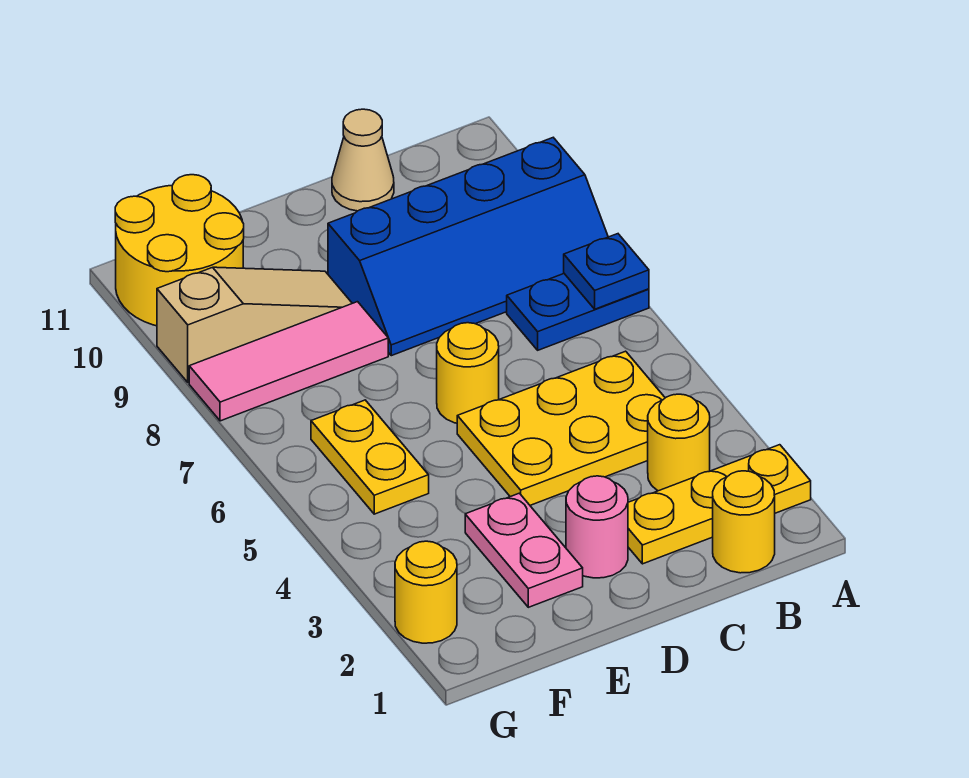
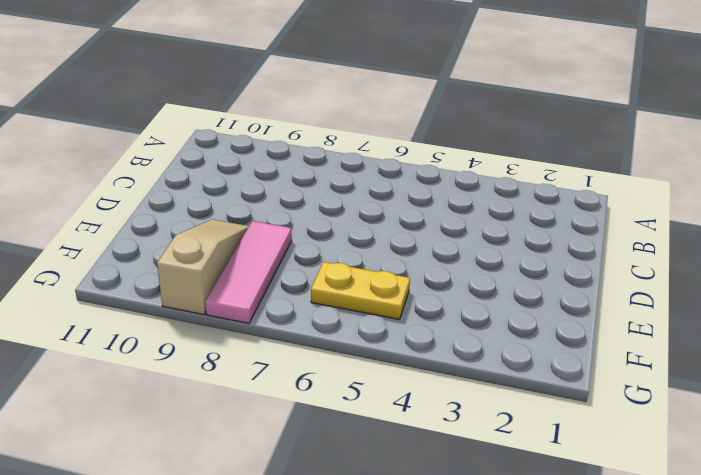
none -> yellow 1x3 plate [628,445,811,564]
none -> blue 1x2 plate [507,274,649,350]
none -> blue 2x4 slope [328,138,608,356]

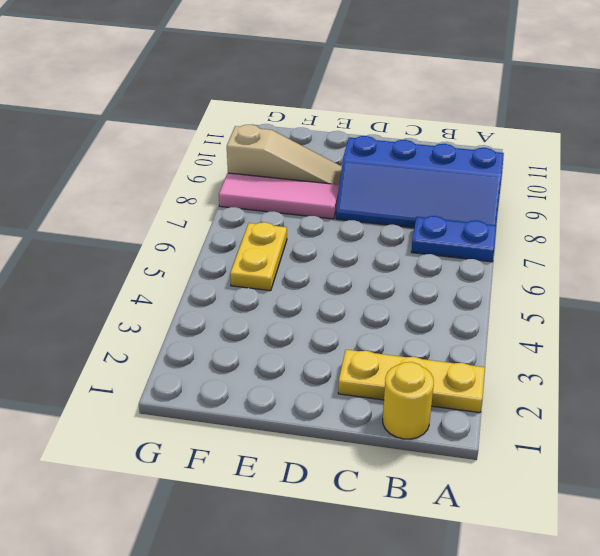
none -> yellow 1x1 round brick [648,394,710,491]
none -> yellow 2x3 plate [457,351,665,505]
none -> tan 1x1 cone [332,109,394,211]

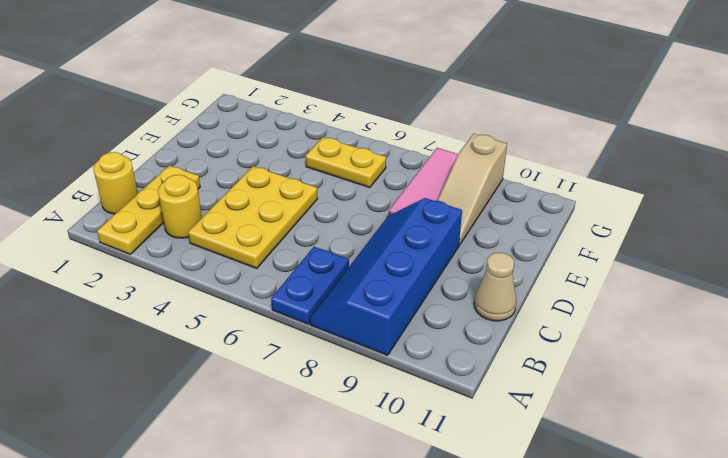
none -> pink 1x1 round brick [566,476,628,578]
none -> yellow 1x1 round brick [437,323,499,423]
none -> pink 1x2 plate [465,493,583,607]

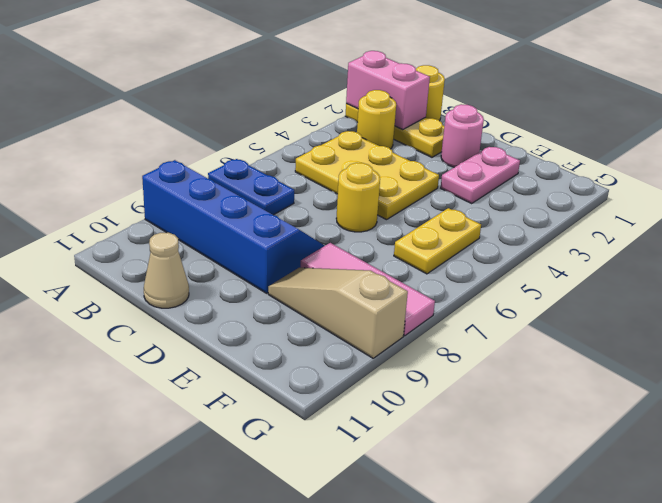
pink 1x2 brick [346,51,430,130] -> none
none -> yellow 2x2 round brick [115,175,244,326]
none -> yellow 1x1 round brick [395,541,457,643]
none -> blue 1x1 plate [564,234,649,309]

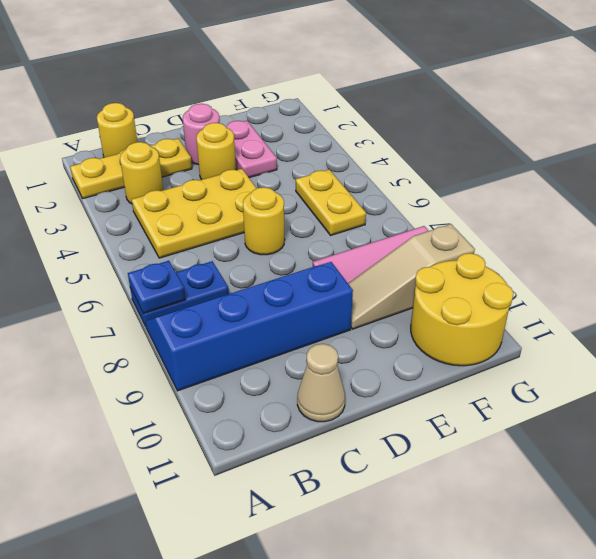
yellow 1x1 round brick [196,123,236,180] -> yellow 1x1 round brick moved to [395,541,457,643]

